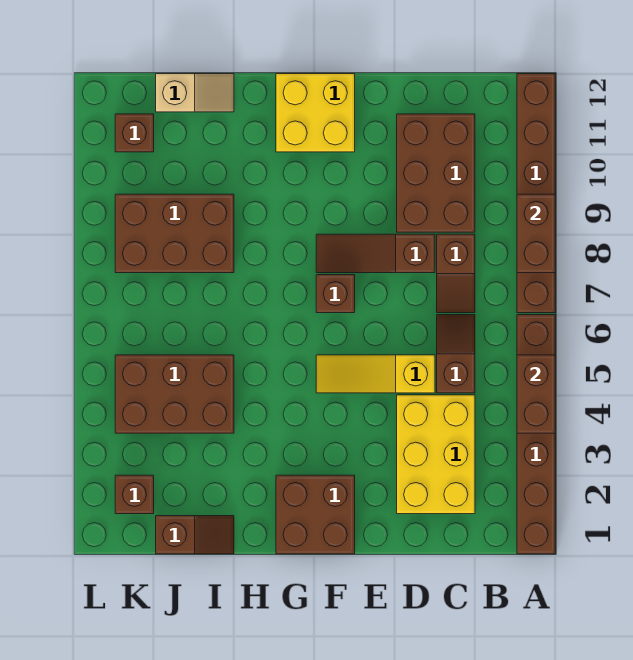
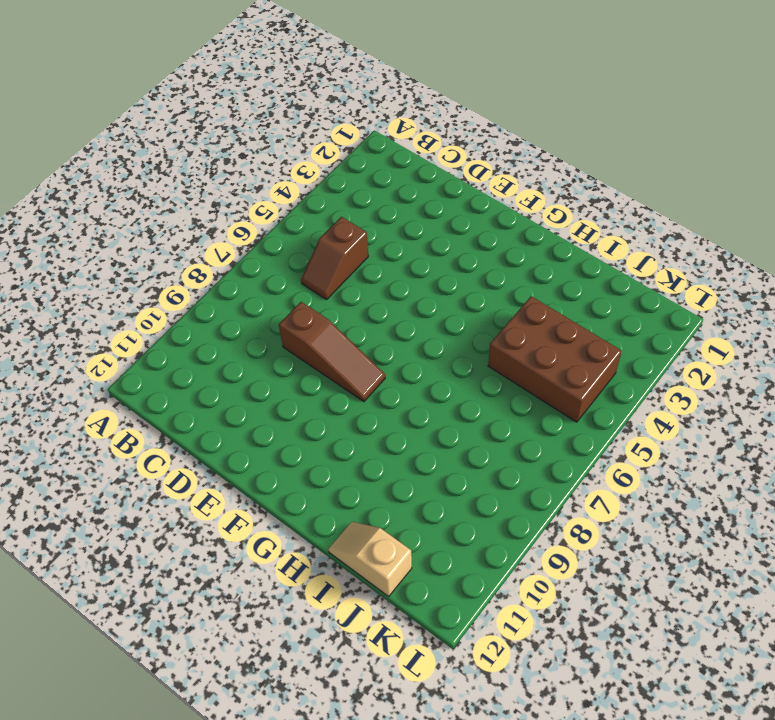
none -> brown 1x6 brick [517,315,555,554]
none -> brown 1x6 brick [517,74,555,313]
none -> yellow 2x3 brick [397,395,475,514]

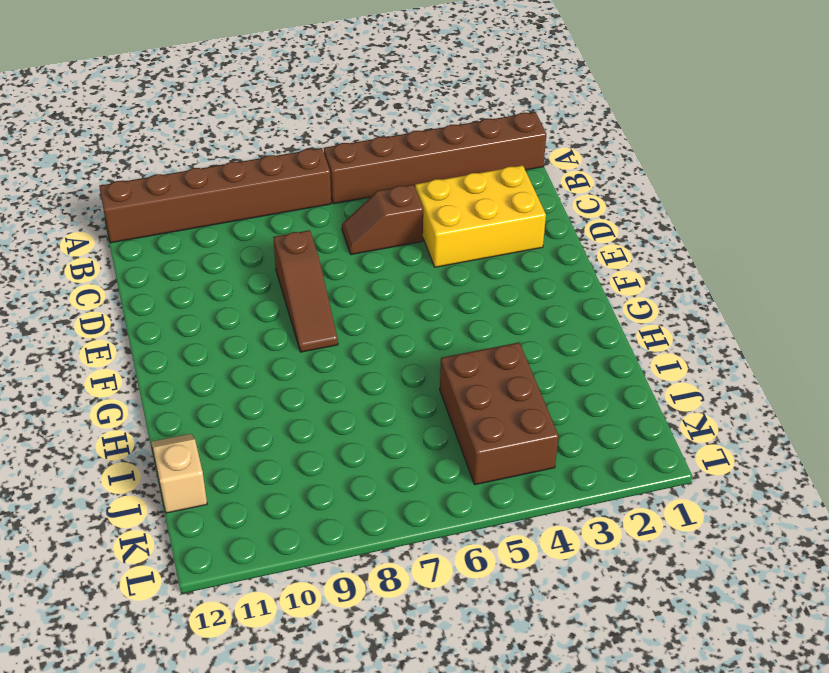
none -> brown 1x2 slope [437,234,475,313]
none -> brown 2x3 brick [397,114,475,232]
none -> yellow 1x3 slope [316,355,435,393]

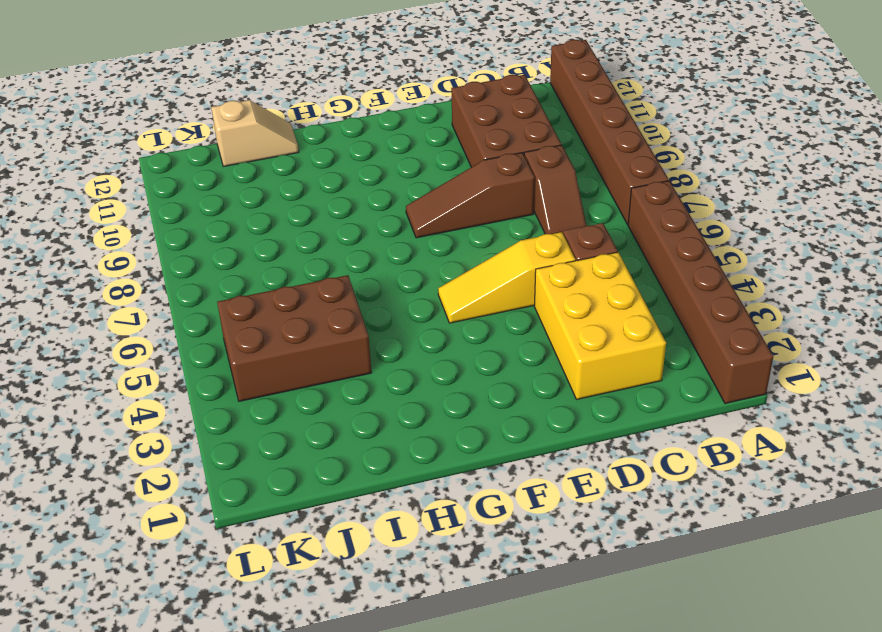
none -> brown 2x2 brick [276,475,355,554]
none -> brown 1x1 brick [316,275,355,313]
none -> yellow 2x2 brick [276,74,355,152]

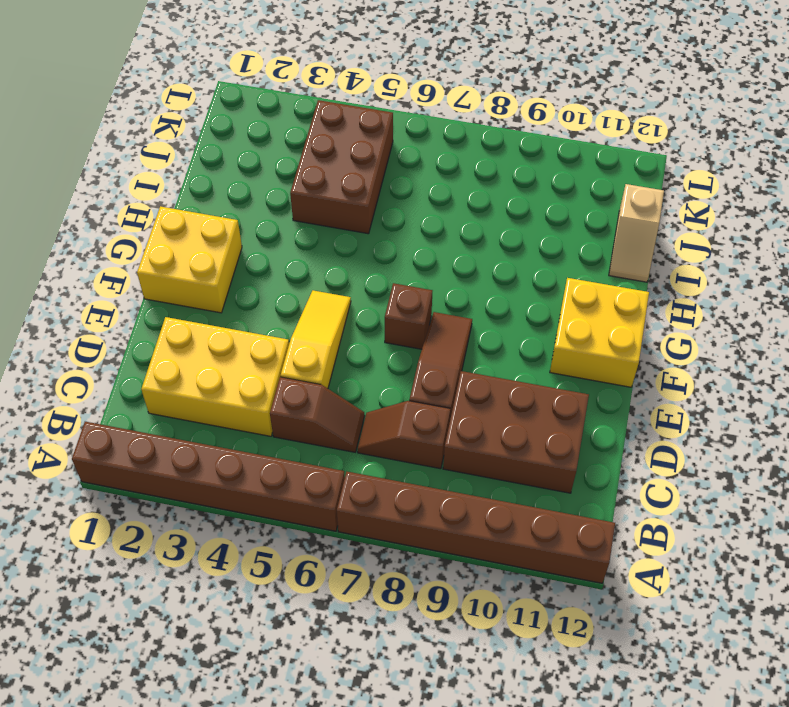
yellow 2x2 brick [137,206,242,313] -> brown 2x2 brick [276,475,355,554]
none -> brown 1x2 slope [156,516,234,554]
none -> brown 2x3 brick [115,194,234,273]
none -> brown 1x1 brick [115,475,154,514]

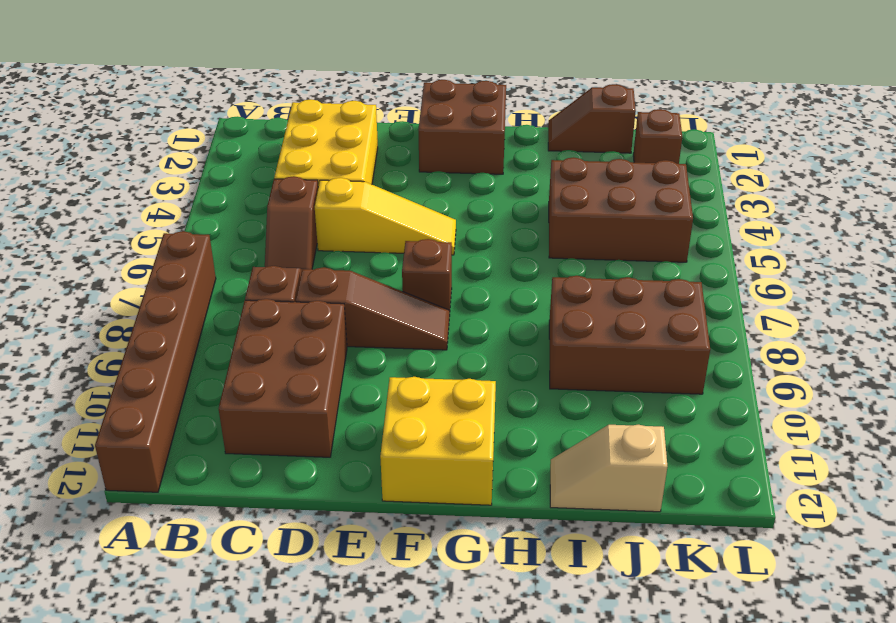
none -> brown 1x6 brick [517,315,555,554]
none -> brown 1x1 brick [115,114,154,152]
none -> brown 1x2 brick [517,355,555,433]

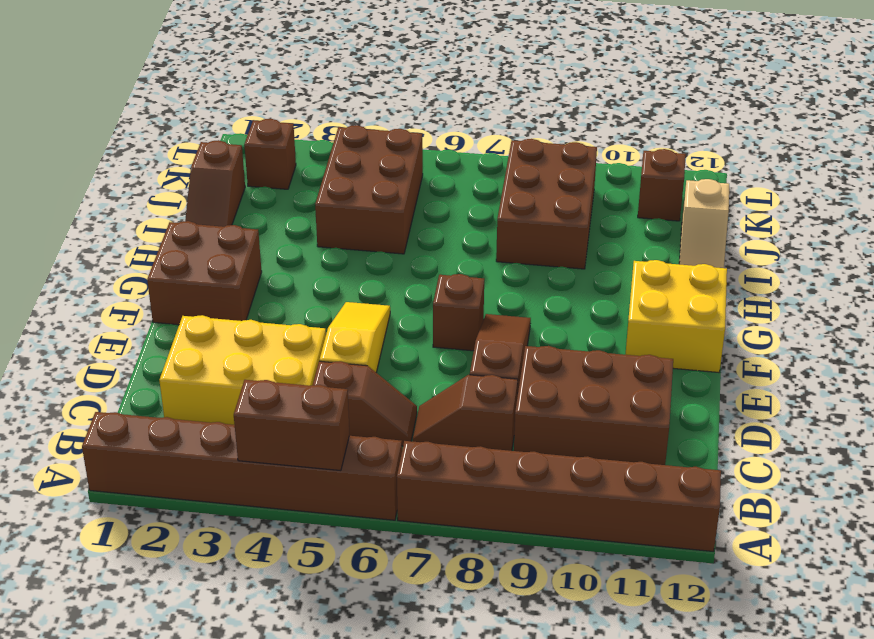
none -> brown 1x2 brick [517,194,555,273]

